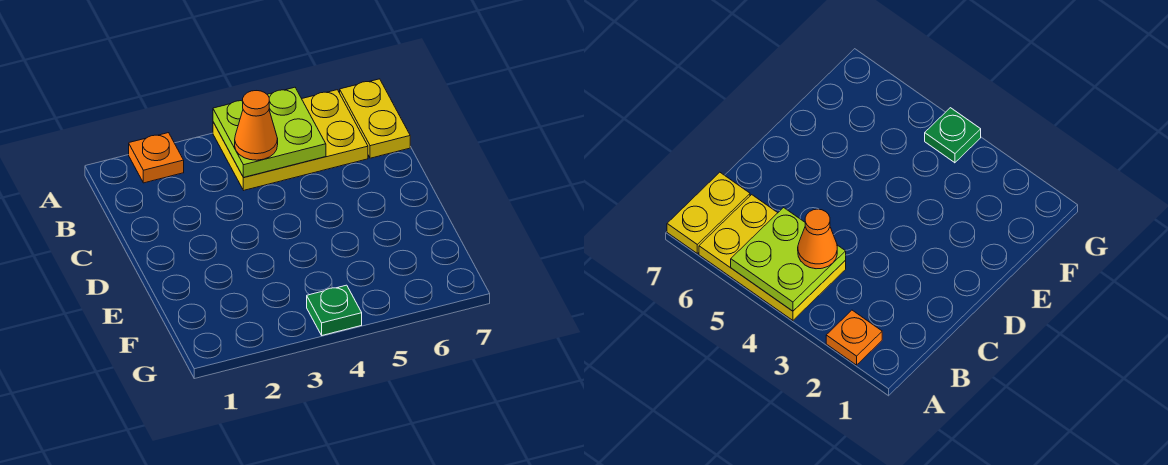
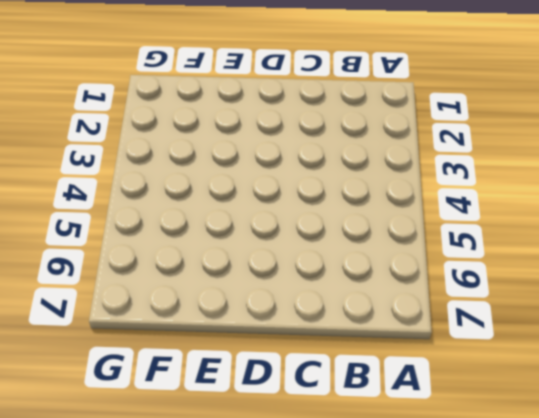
none -> orange 1x1 plate [129,133,184,183]
none -> yellow 2x3 plate [213,90,368,190]

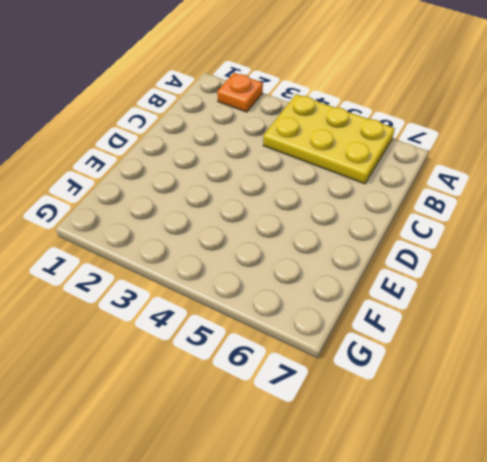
none -> yellow 1x2 plate [340,79,410,158]
none -> green 1x1 plate [307,285,362,335]

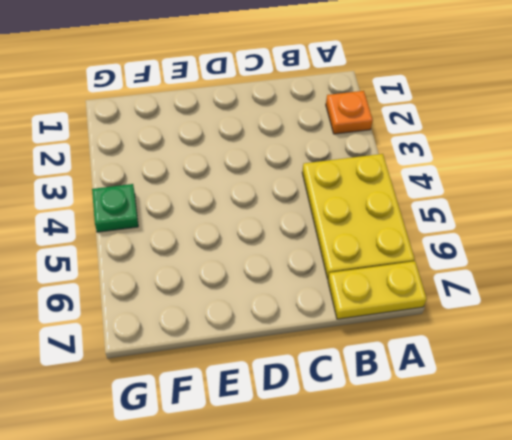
none -> lime 2x2 plate [213,87,326,178]
none -> orange 1x1 cone [235,91,278,160]

